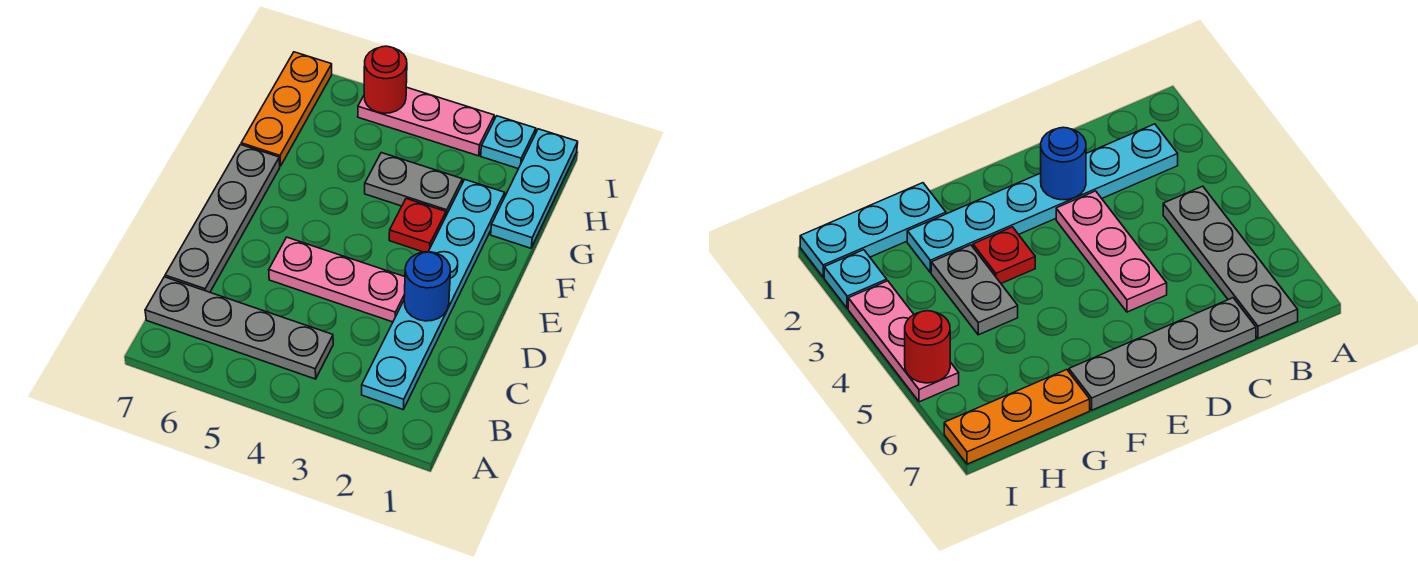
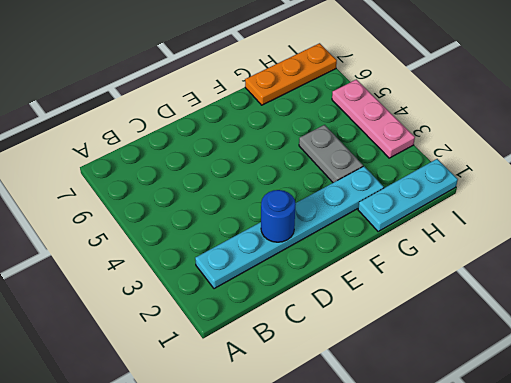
none -> grey 1x4 plate [145,277,333,379]
none -> grey 1x4 plate [165,145,280,292]
none -> pink 1x3 plate [269,237,405,322]

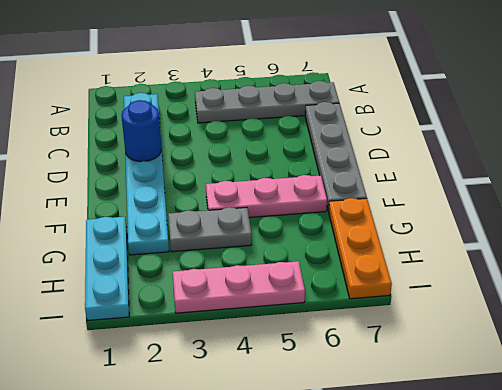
pink 1x3 plate [206,175,327,218] -> pink 1x3 plate moved to [269,237,405,322]
none -> red 1x1 plate [389,199,446,252]
none -> cyan 1x1 plate [481,116,536,169]
none -> red 1x1 round brick [364,46,407,113]

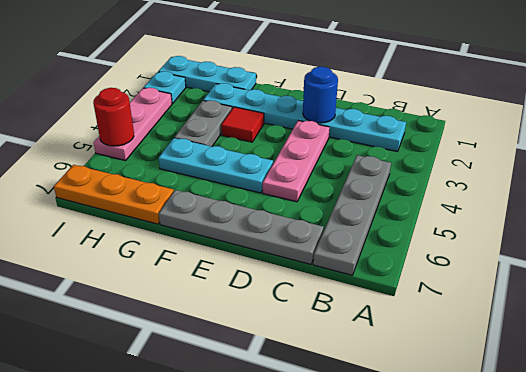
cyan 1x3 plate [159,138,273,193] -> none
red 1x1 tile [221,107,264,142] -> red 1x1 plate [389,199,446,252]

